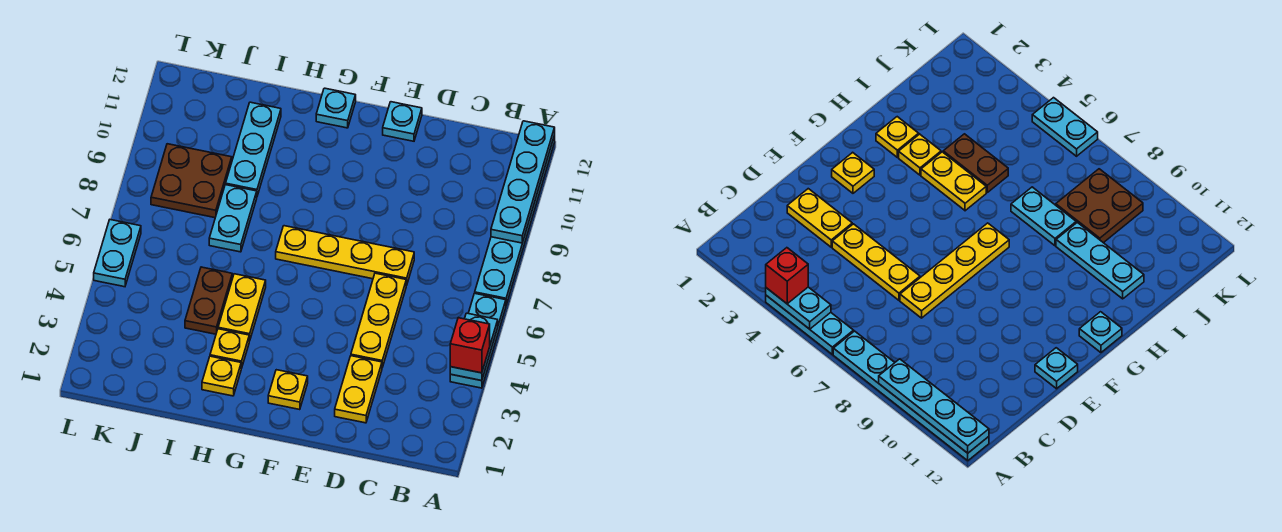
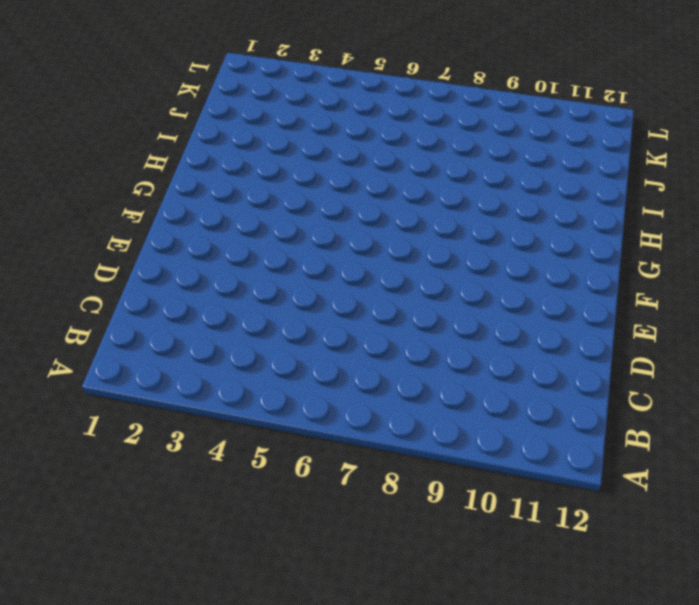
none -> cyan 1x3 plate [450,293,506,388]
none -> cyan 1x6 plate [475,135,555,305]
none -> yellow 1x2 plate [335,356,382,423]

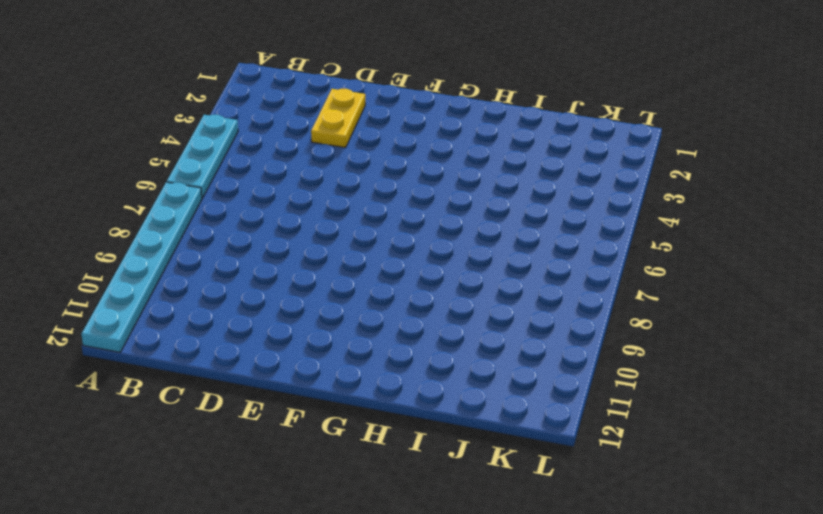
none -> yellow 1x3 plate [351,273,406,367]
none -> yellow 1x4 plate [276,226,414,285]
none -> cyan 1x1 plate [383,102,422,141]

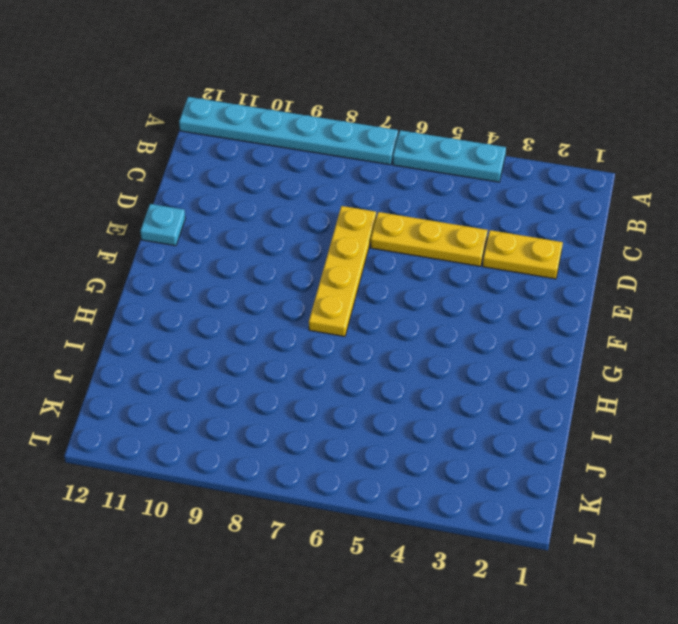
none -> yellow 1x1 plate [268,370,308,410]
none -> cyan 1x1 plate [316,88,356,128]
none -> yellow 1x1 plate [202,356,241,396]

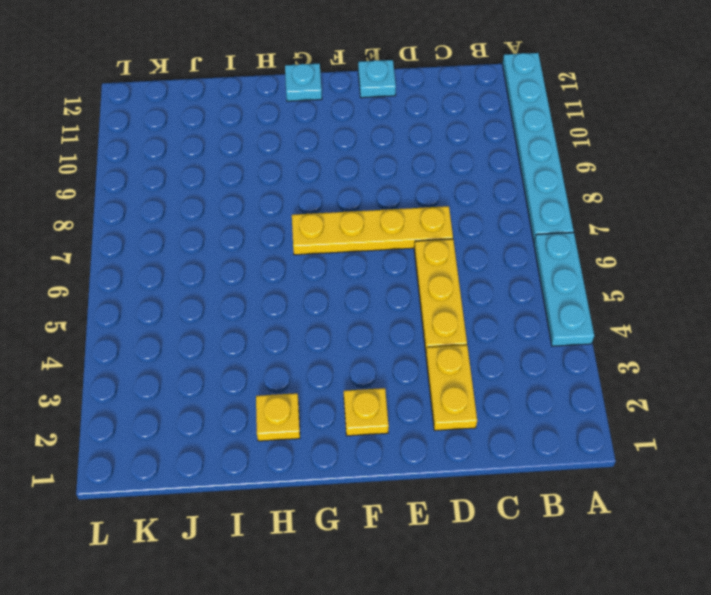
none -> yellow 1x1 plate [210,329,249,368]
none -> yellow 1x2 plate [218,274,266,341]
none -> brown 1x2 plate [185,267,232,334]

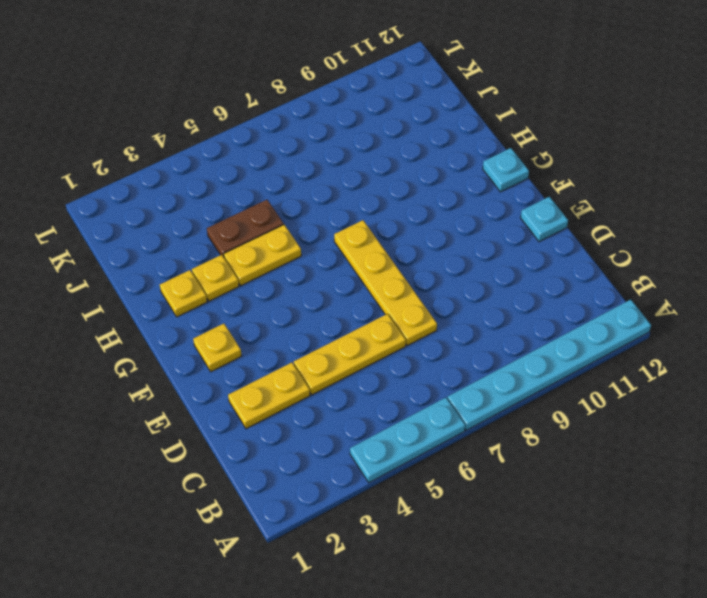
none -> cyan 1x2 plate [209,185,257,252]
none -> cyan 1x3 plate [226,102,281,196]
none -> brown 2x2 plate [151,144,232,218]

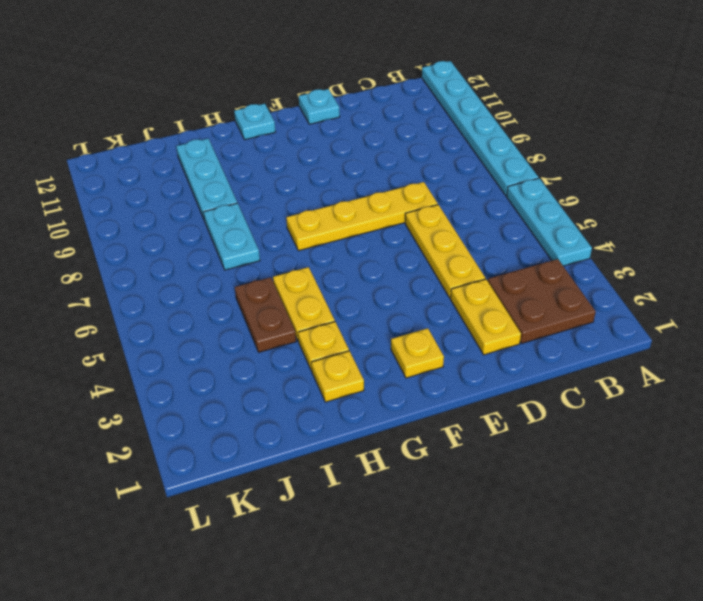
brown 2x2 plate [488,259,596,343] -> brown 2x2 plate moved to [151,144,232,218]
none -> cyan 1x2 plate [94,220,141,287]
none -> cyan 1x2 plate [450,313,498,381]
none -> cyan 1x4 plate [491,121,555,243]

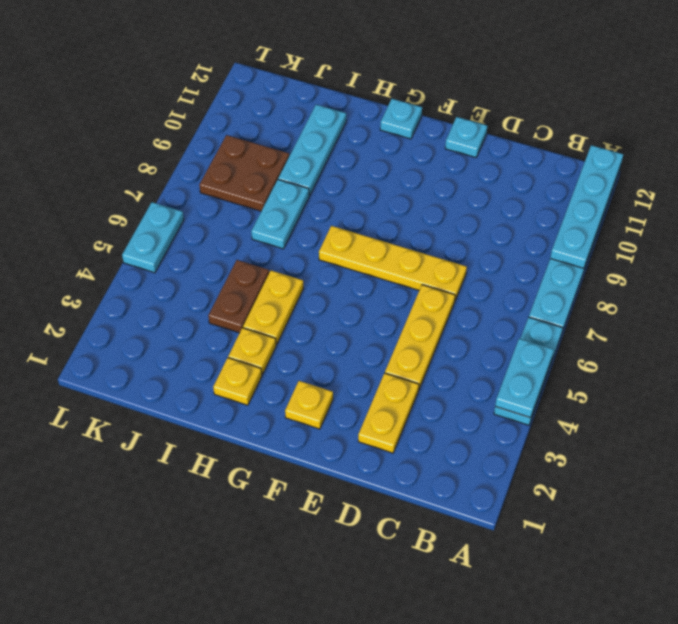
none -> red 1x1 brick [450,318,490,373]

